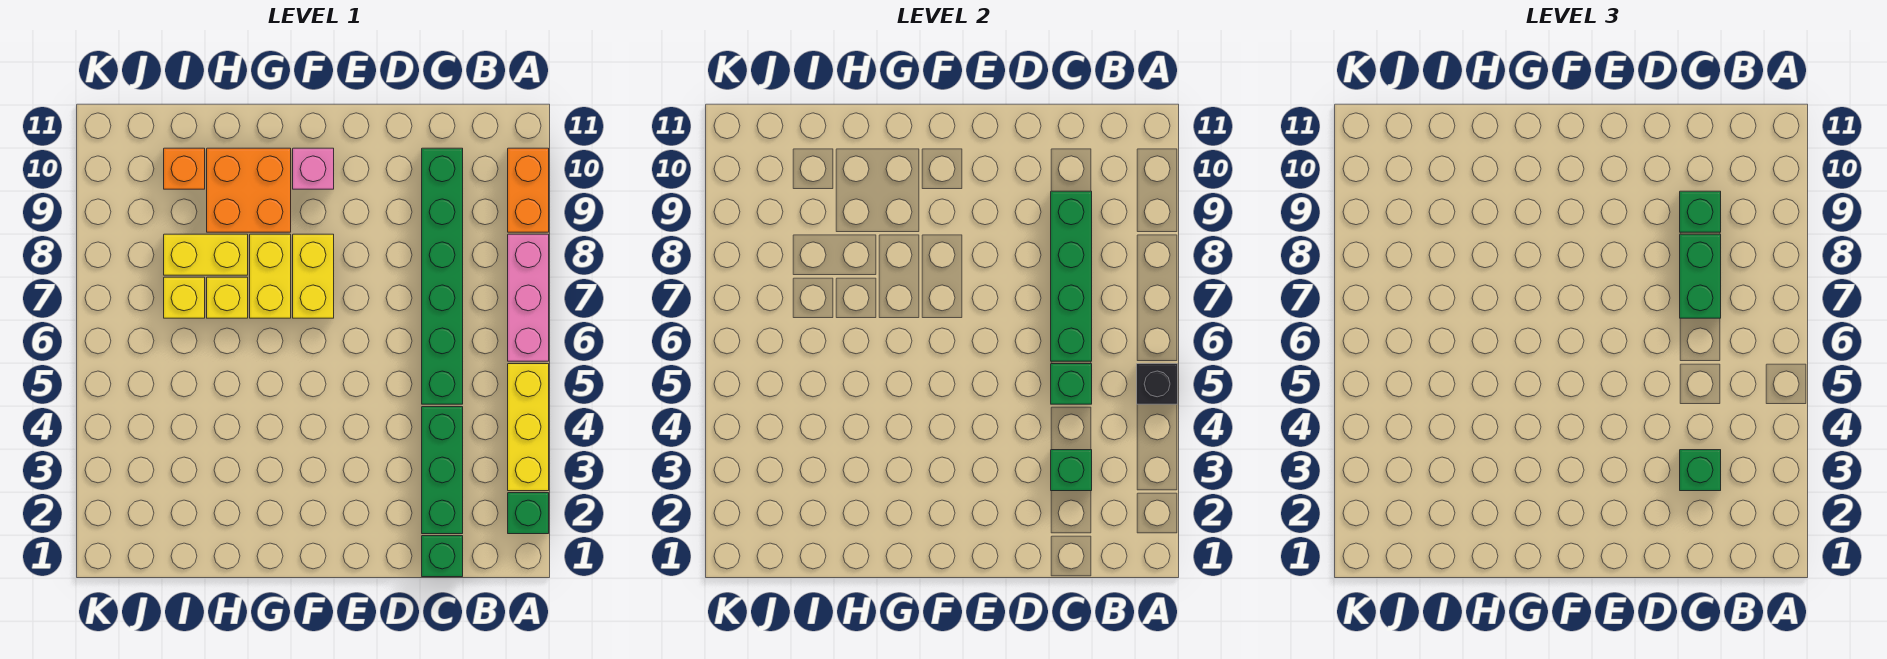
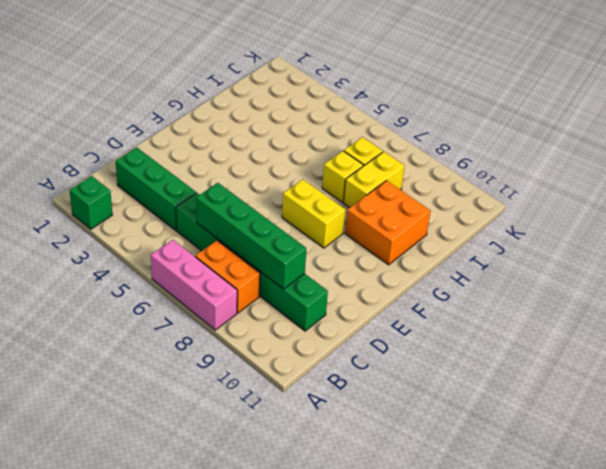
orange 1x2 brick [195,240,260,313] -> orange 1x2 brick moved to [508,148,549,232]
none -> yellow 1x3 brick [508,364,549,491]
none -> green 1x1 brick [422,536,463,577]
none -> pink 1x1 brick [293,148,334,189]

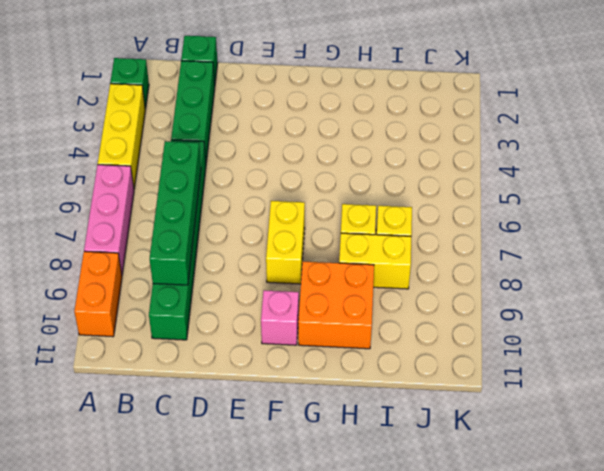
none -> yellow 1x2 brick [250,234,291,318]
none -> orange 1x1 brick [164,148,205,189]
none -> black 1x1 brick [1137,364,1178,404]

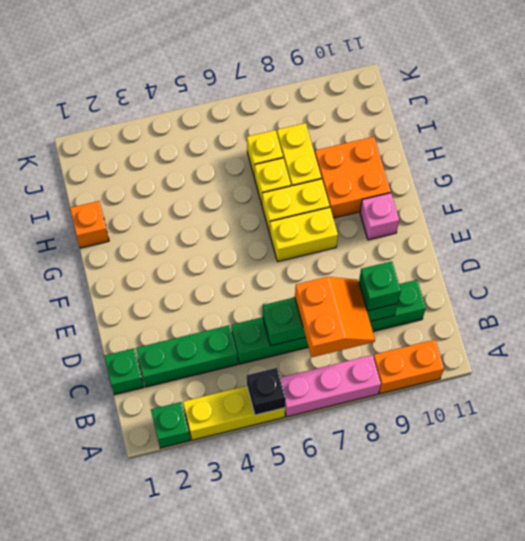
orange 2x2 slope [295,277,375,357] -> green 1x2 brick [1680,234,1721,318]
orange 1x1 brick [70,201,109,248] -> orange 1x1 brick moved to [164,148,205,189]
none -> green 1x1 brick [1051,450,1092,491]
none -> green 1x1 brick [1051,364,1092,404]
none -> green 1x1 brick [1680,450,1721,491]

